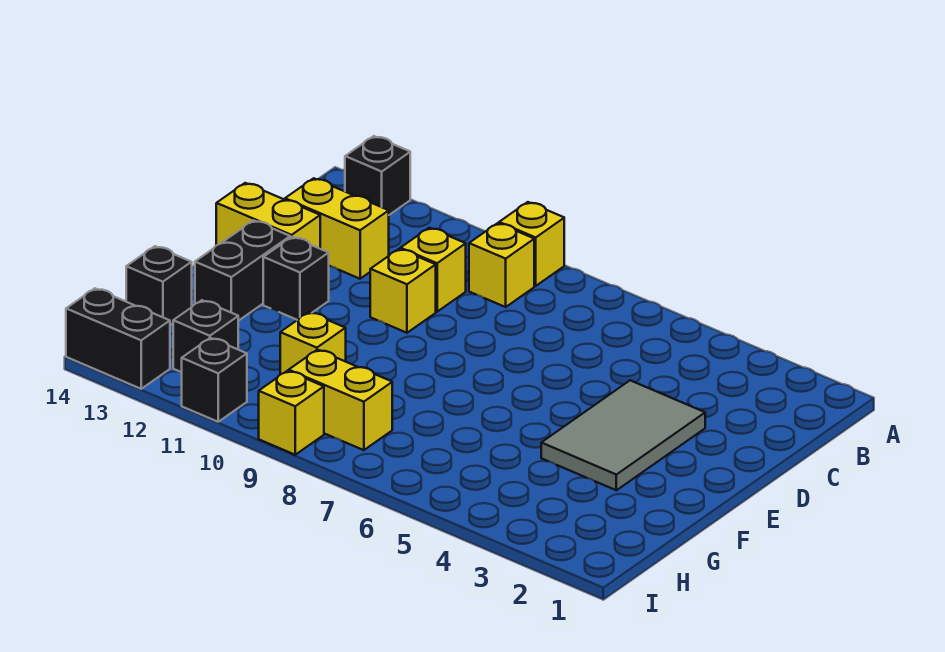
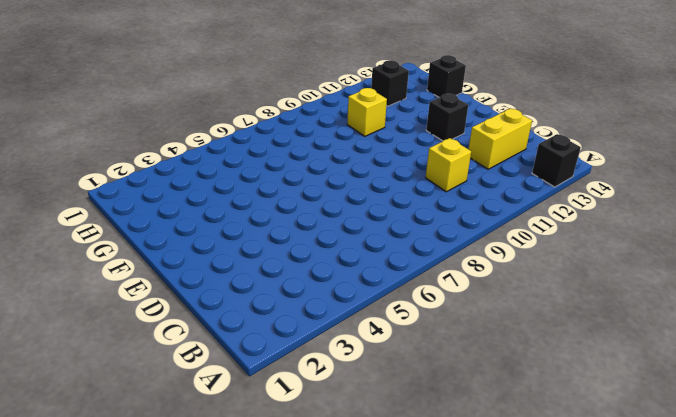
none -> yellow 1x1 brick [499,202,564,286]
none -> yellow 1x1 brick [469,223,534,307]
none -> grey 2x3 tile [541,380,705,490]

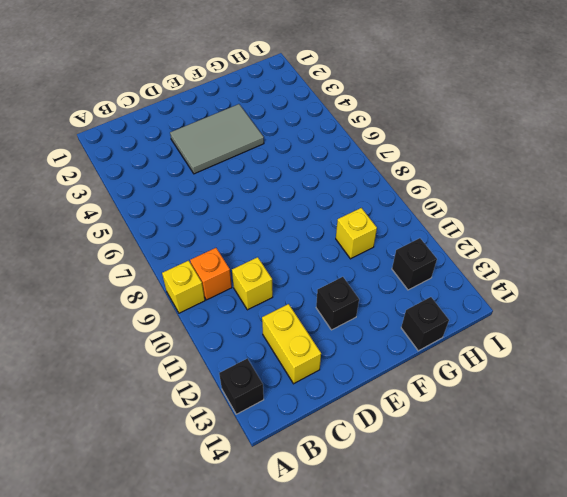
orange 1x1 brick [190,248,232,300] -> yellow 1x1 brick [469,223,534,307]
none -> yellow 1x1 brick [370,249,436,333]
none -> yellow 1x2 brick [216,183,320,249]
none -> black 1x2 brick [195,220,290,321]

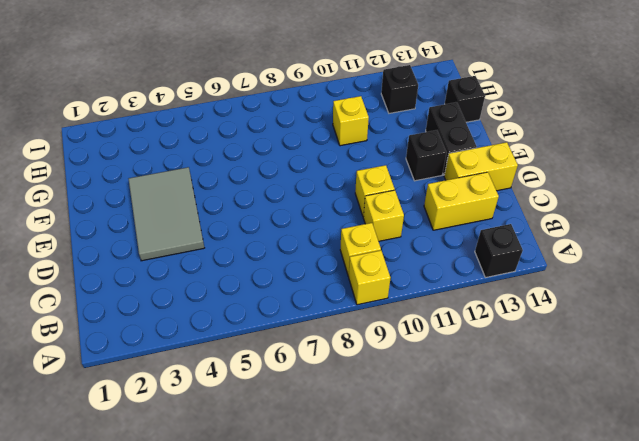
none -> yellow 1x2 brick [289,350,392,450]
none -> yellow 1x1 brick [259,371,324,455]
none -> black 1x1 brick [182,338,247,422]

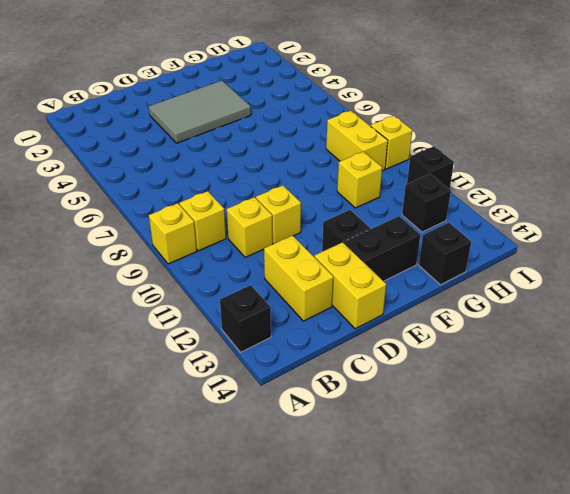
none -> black 1x2 brick [66,288,170,389]

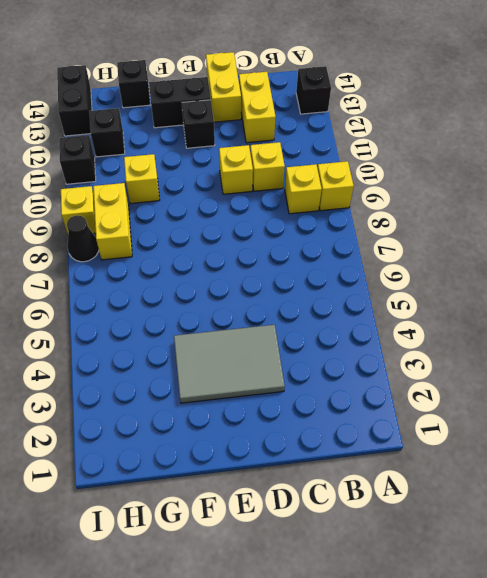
black 1x1 cone [67,215,99,262] -> none

